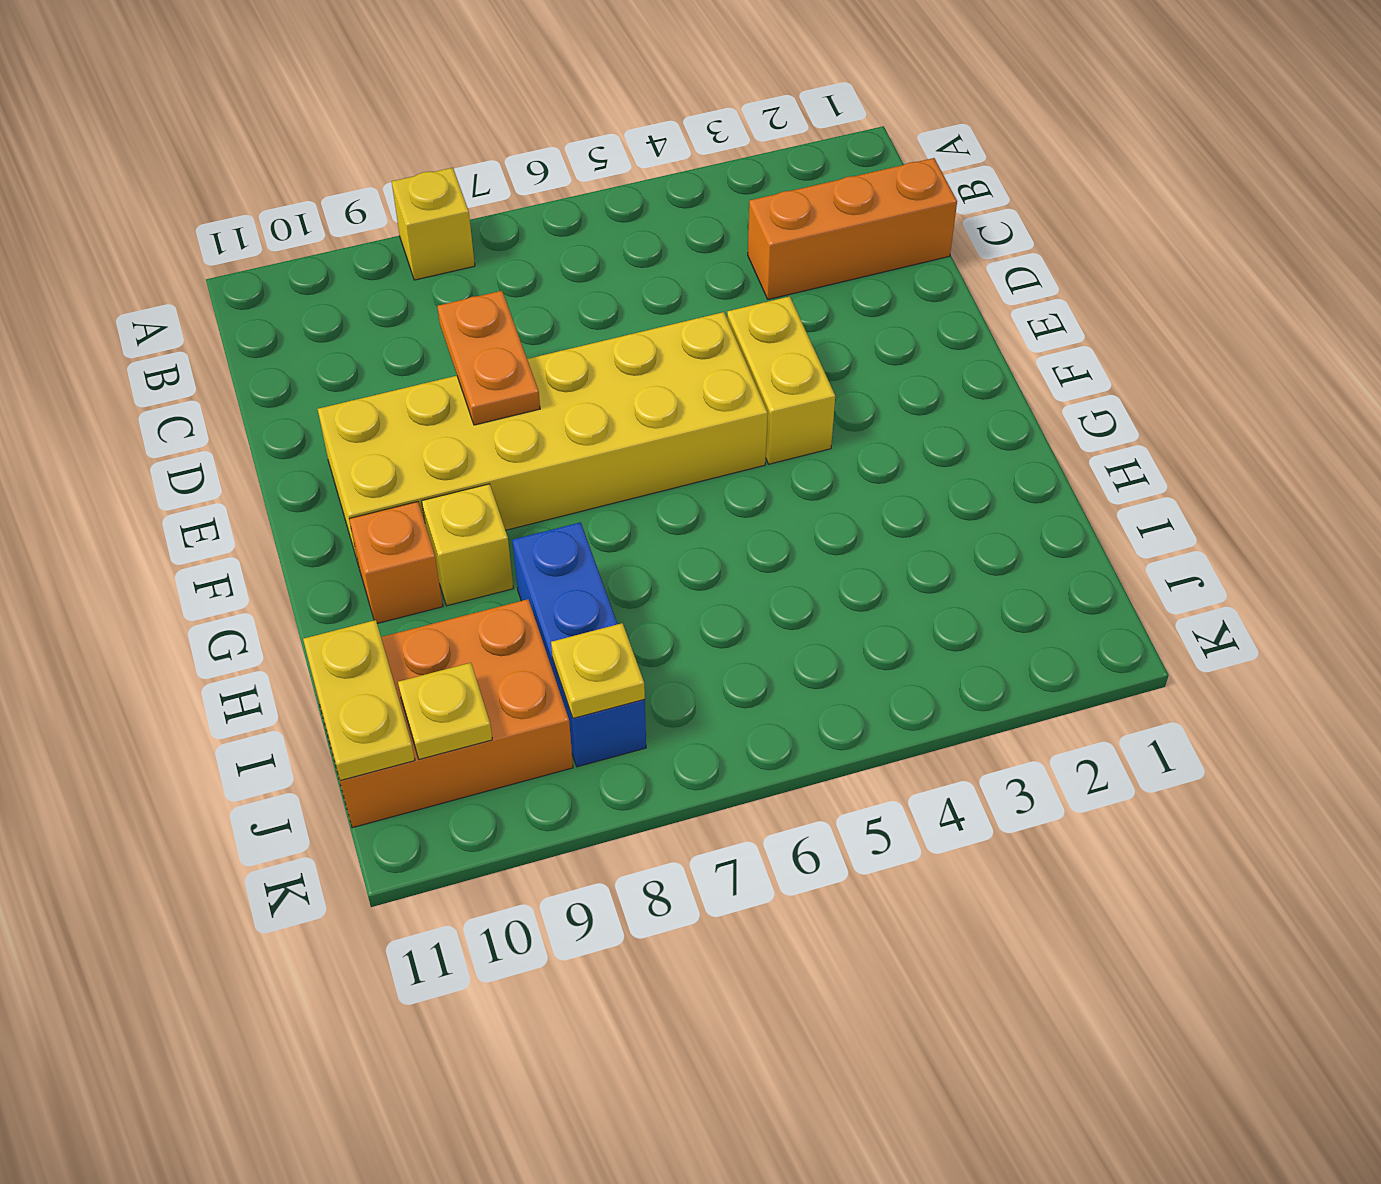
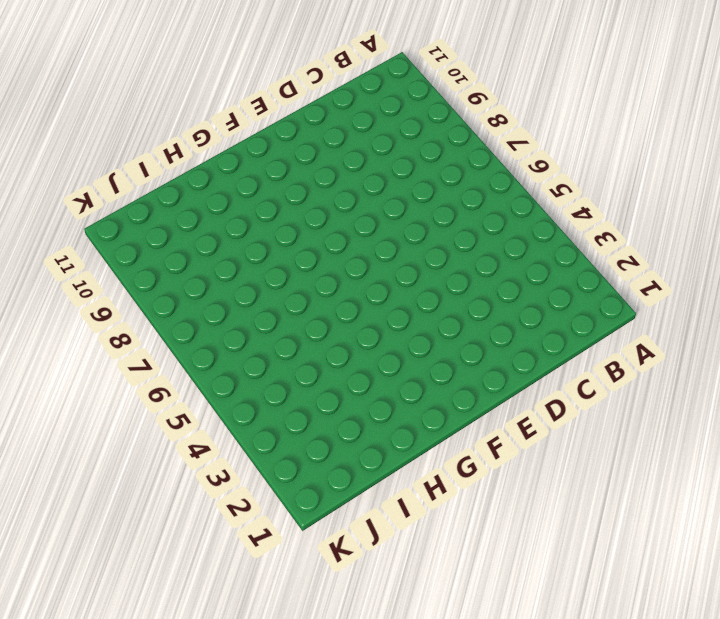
none -> yellow 1x1 brick [392,168,475,280]
none -> orange 1x3 brick [748,158,957,299]
none -> yellow 1x2 brick [727,296,835,464]

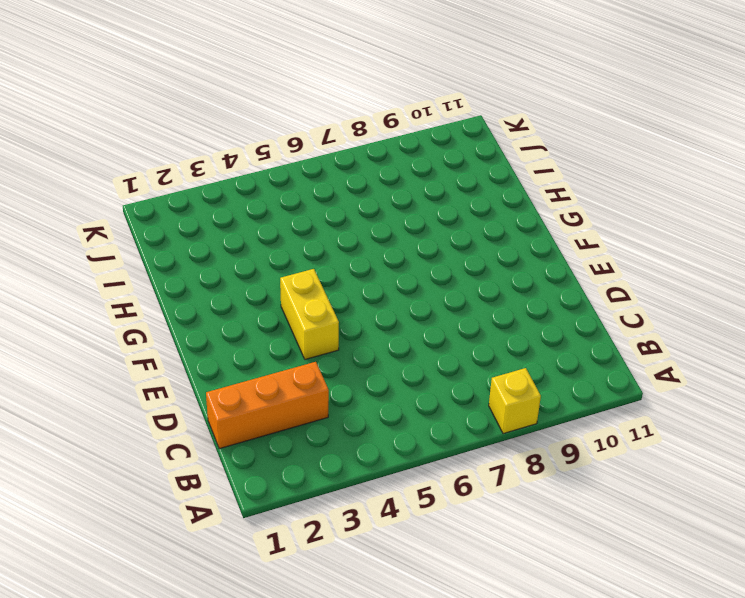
none -> yellow 2x6 brick [318,312,768,563]
none -> yellow 1x1 brick [422,484,513,606]
none -> orange 1x1 brick [349,502,443,623]

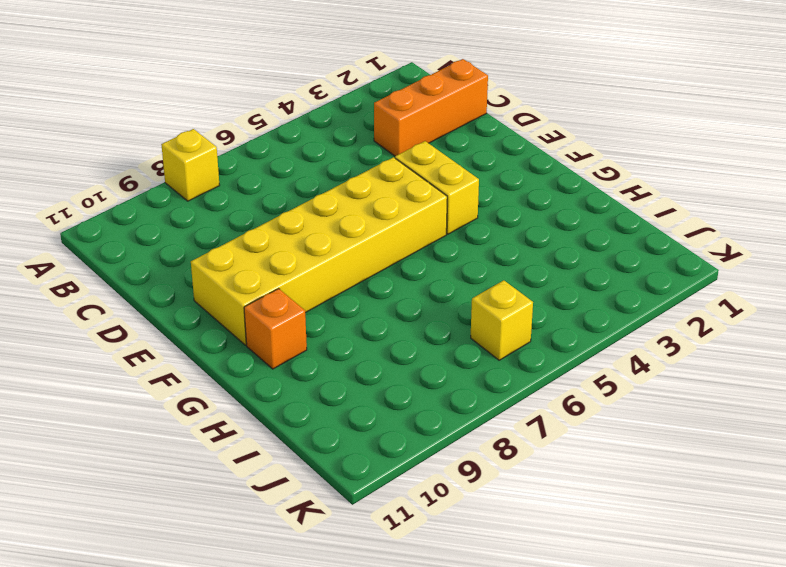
yellow 1x1 brick [471,280,533,360] -> yellow 1x1 brick moved to [422,484,513,606]
none -> blue 1x3 brick [512,522,646,767]
none -> orange 2x3 brick [312,599,573,828]
none -> orange 1x2 plate [437,291,540,425]

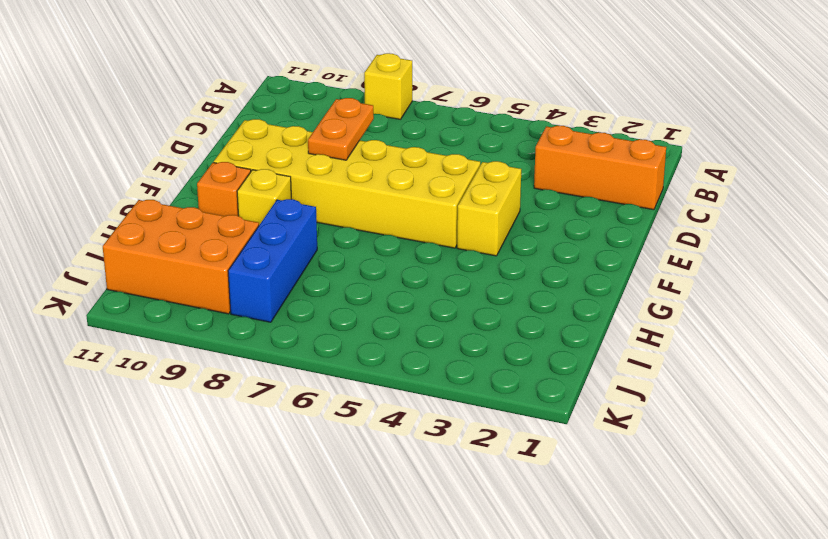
none -> yellow 1x2 plate [303,620,415,781]
none -> yellow 1x1 plate [551,623,645,718]
none -> yellow 1x1 plate [398,663,492,759]

